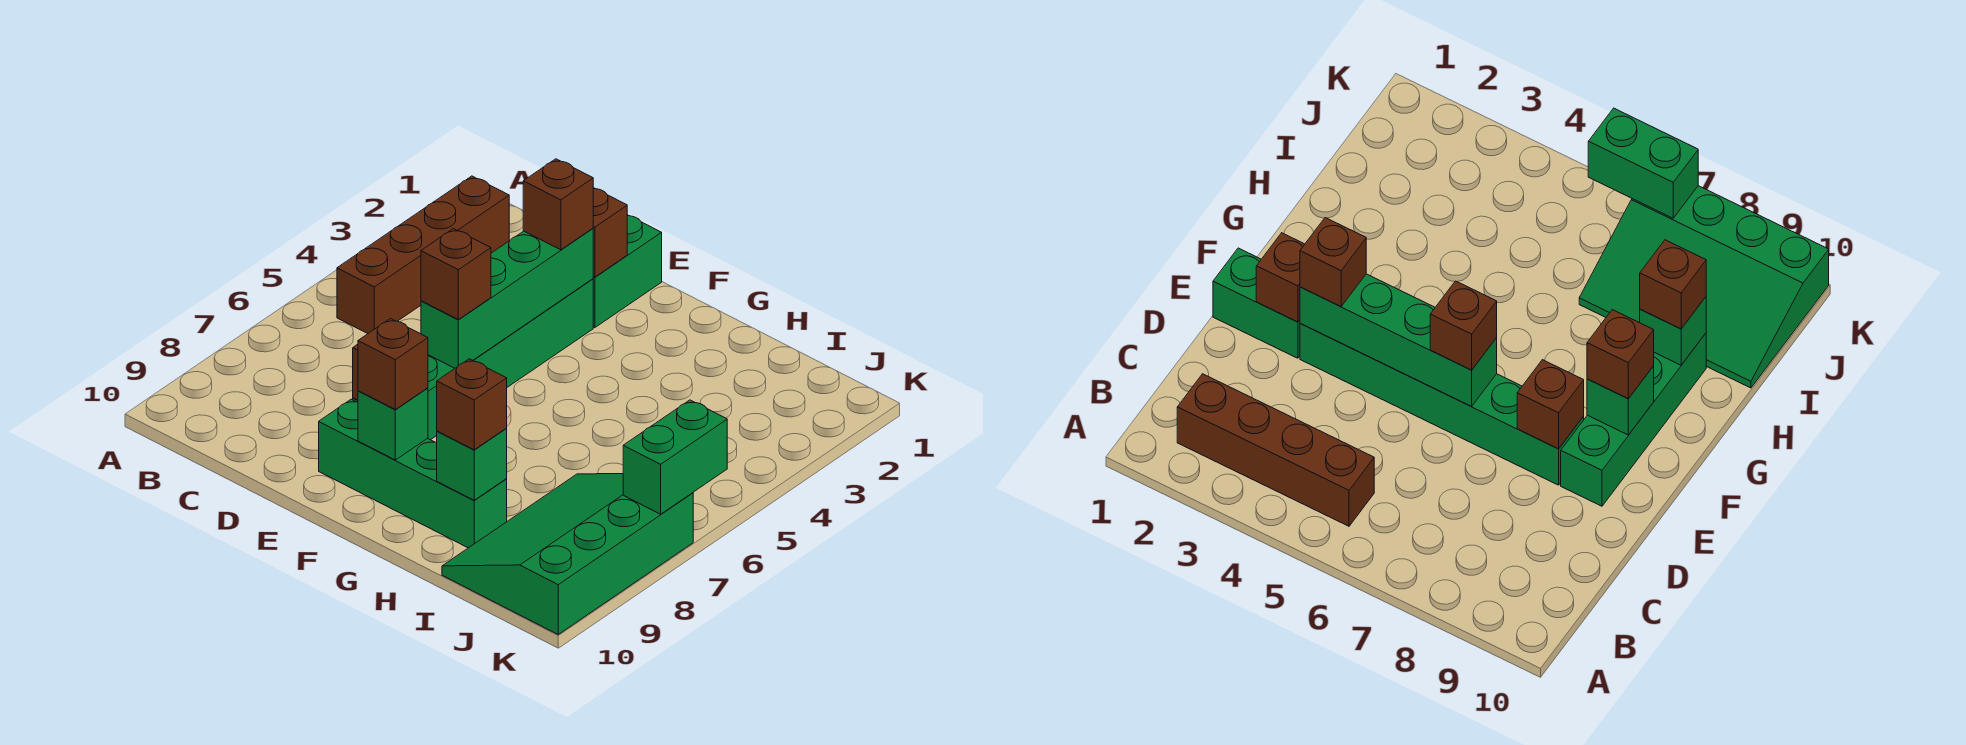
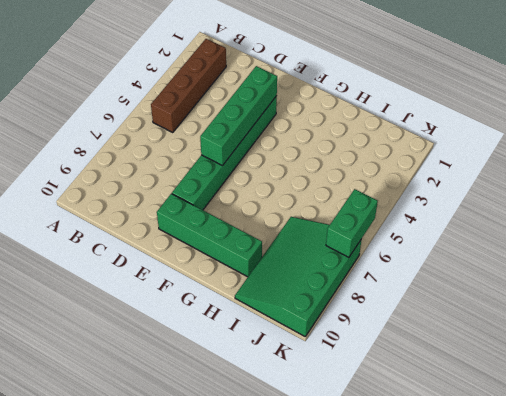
none -> green 1x2 brick [593,215,662,327]
none -> brown 1x1 brick [593,188,627,277]
none -> brown 1x1 brick [1517,360,1584,449]

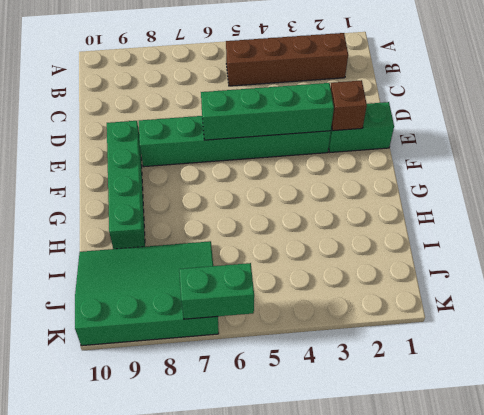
none -> brown 1x1 brick [1517,360,1584,449]
none -> green 1x1 brick [358,388,428,460]
none -> green 1x1 brick [437,429,507,500]

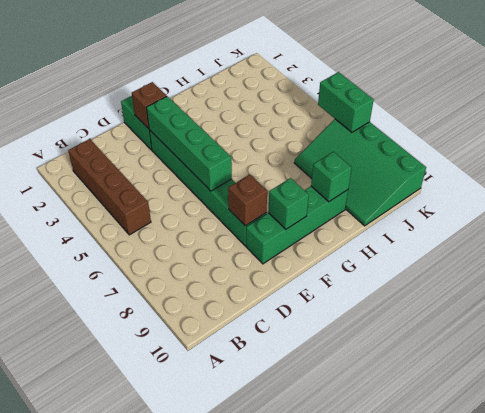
none -> brown 1x1 brick [523,159,593,250]
none -> brown 1x1 brick [421,229,491,320]
none -> brown 1x1 brick [358,319,428,409]

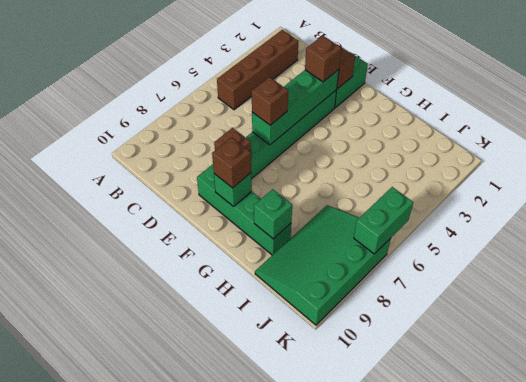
none -> brown 1x1 brick [437,359,507,450]

